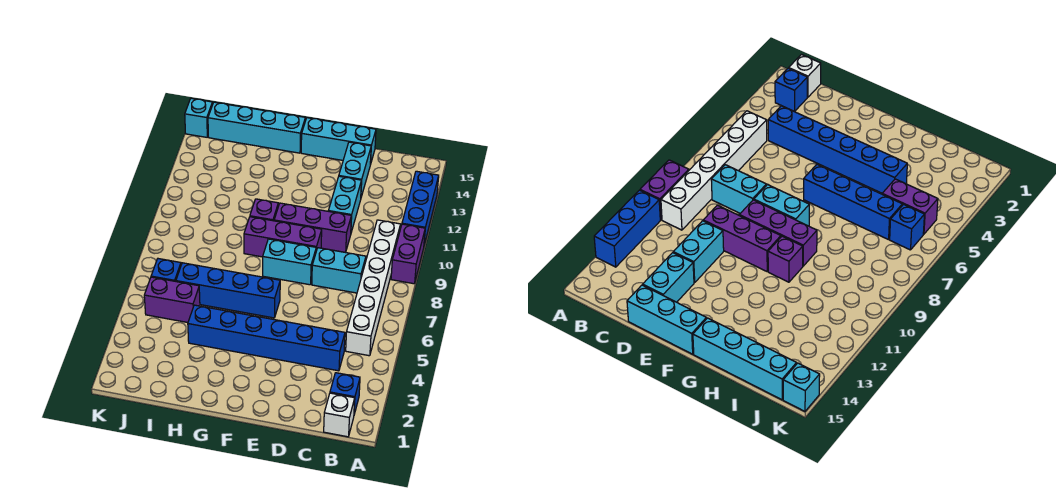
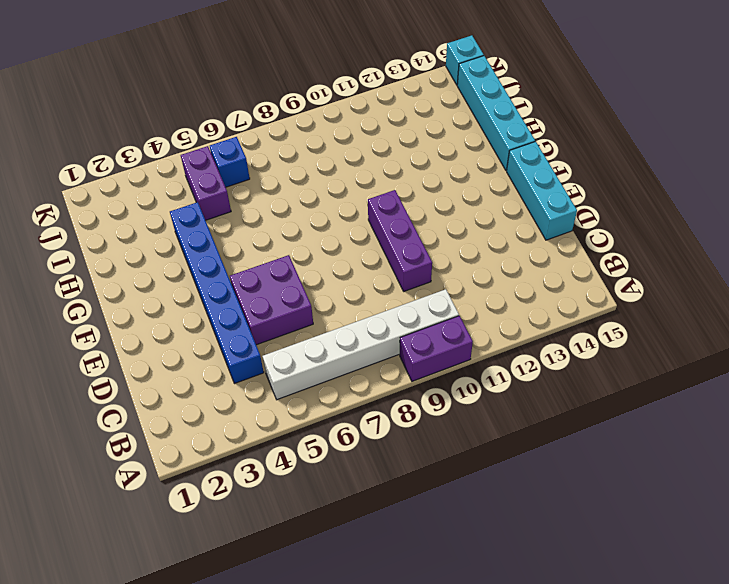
purple 2x2 brick [230,255,313,345] -> none
none -> blue 1x3 brick [402,171,439,245]
none -> white 1x1 brick [324,393,355,437]
none -> blue 1x1 brick [330,373,360,414]

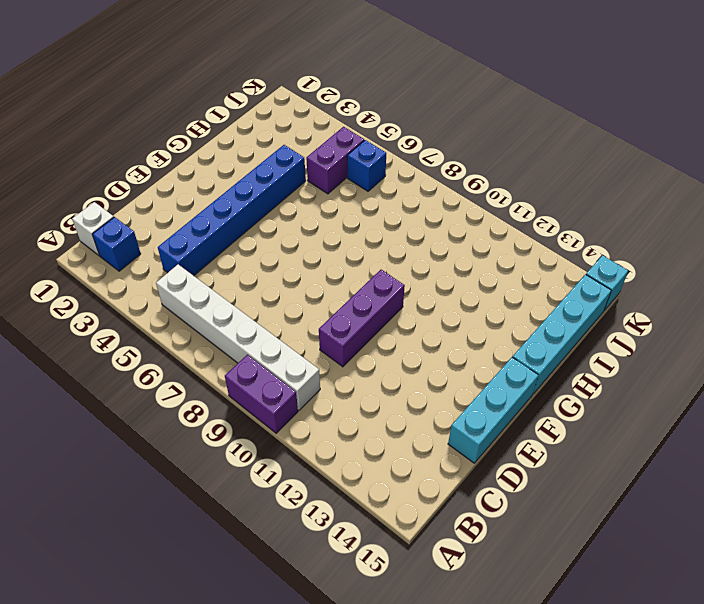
none -> blue 1x3 brick [402,171,439,245]
none -> cyan 1x2 brick [312,248,366,293]
none -> cyan 1x2 brick [329,176,361,232]

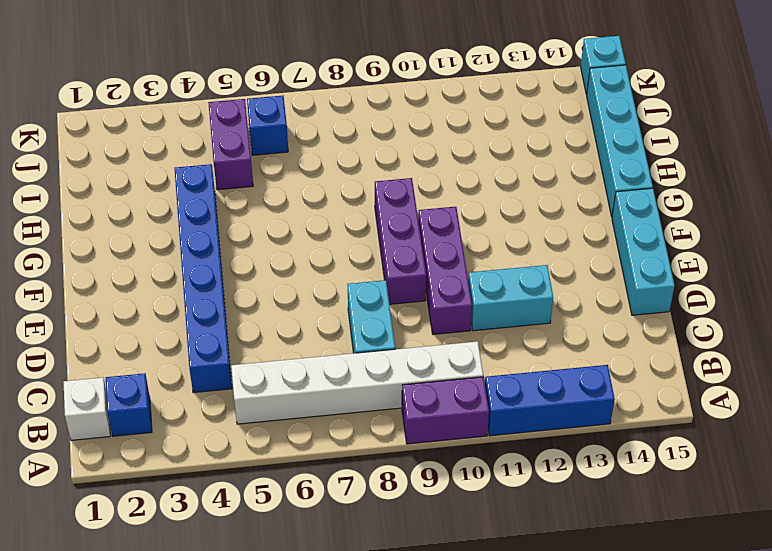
none -> cyan 1x2 brick [339,142,371,197]
none -> cyan 1x2 brick [263,239,316,285]
none -> blue 1x4 brick [176,263,280,318]

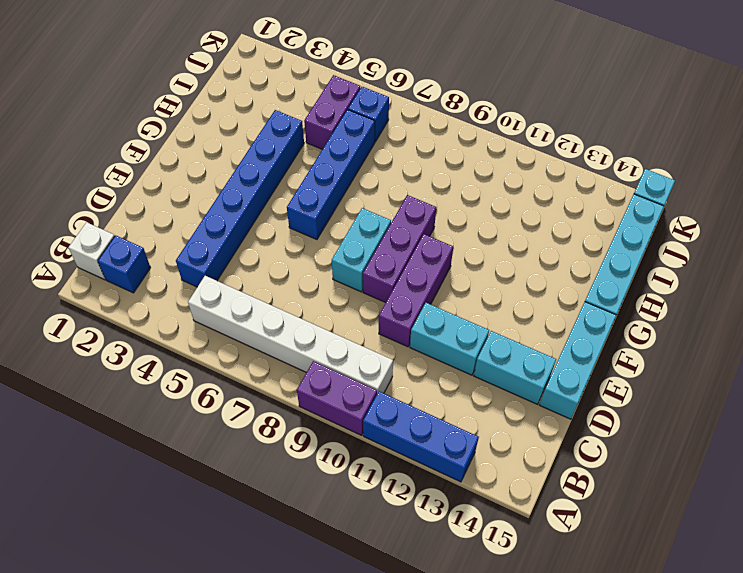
none -> cyan 1x2 brick [312,248,366,293]
none -> purple 1x1 brick [250,199,278,221]

